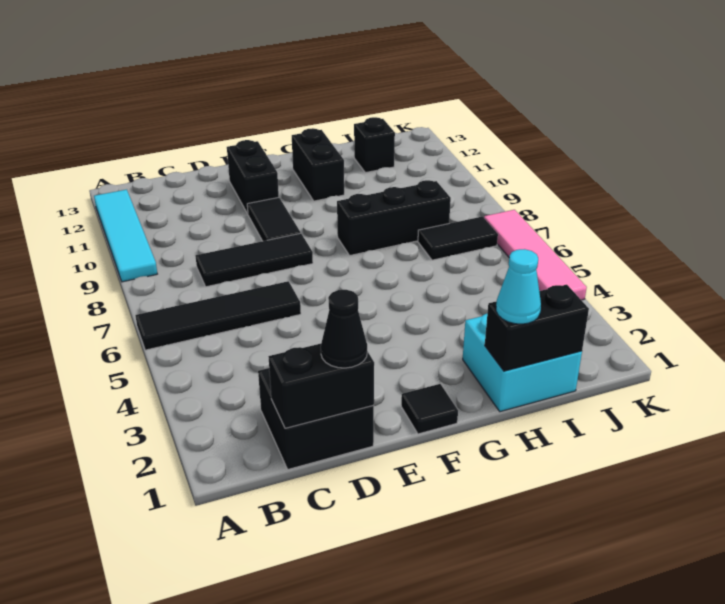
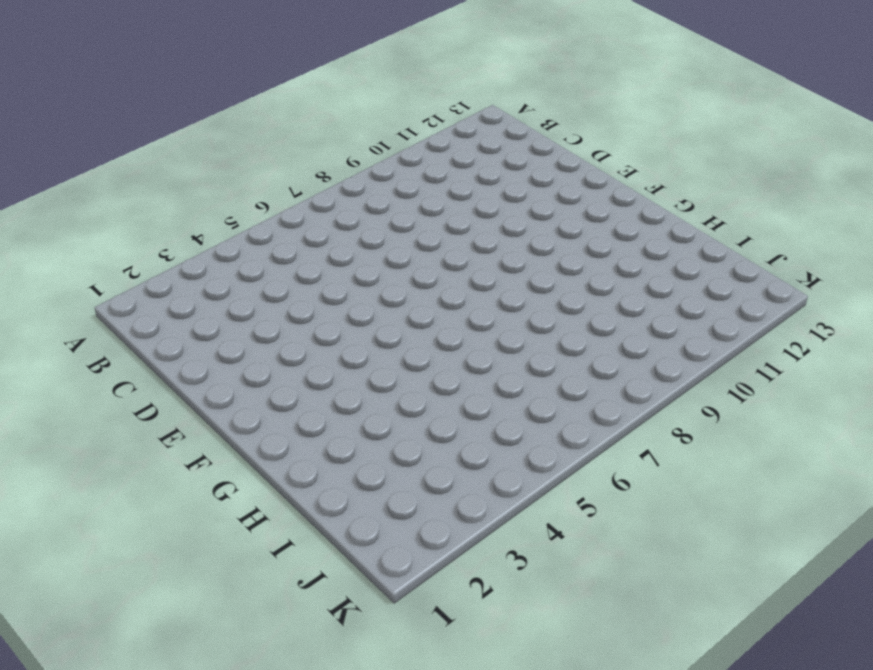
none -> black 1x4 tile [135,281,301,350]
none -> cyan 1x4 tile [94,190,157,282]
none -> black 2x2 brick [258,368,374,469]

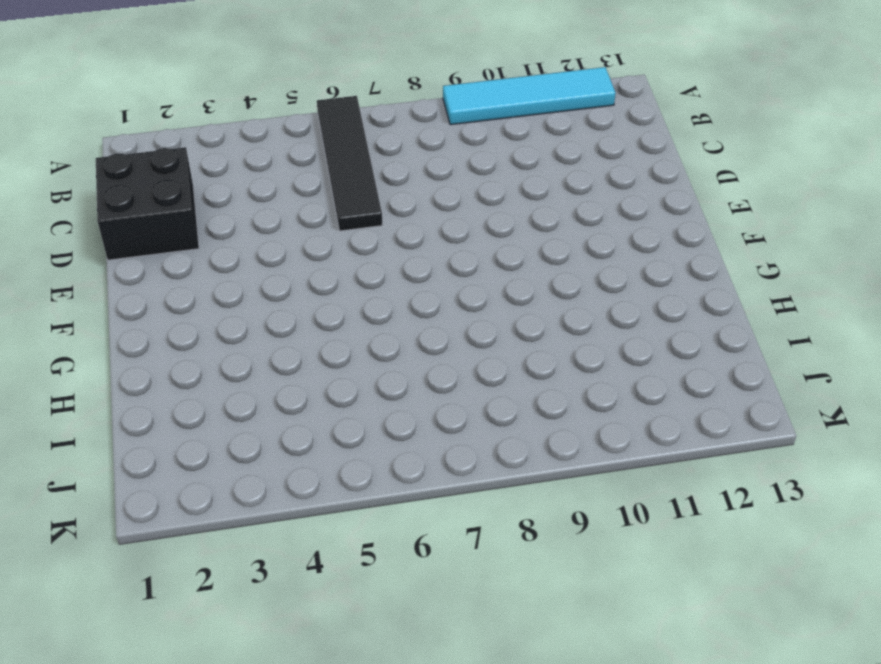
none -> black 1x3 tile [195,233,313,287]
none -> black 1x2 tile [247,198,301,241]
none -> black 1x2 brick [227,140,279,214]

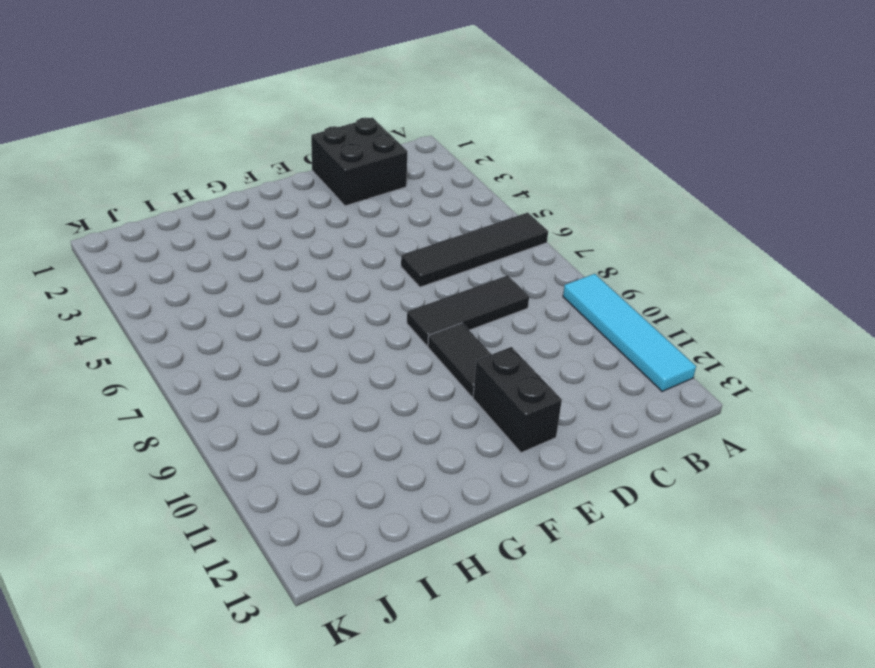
none -> black 1x1 tile [401,384,458,434]
none -> black 1x3 brick [337,180,451,256]
none -> black 1x2 brick [292,128,344,201]

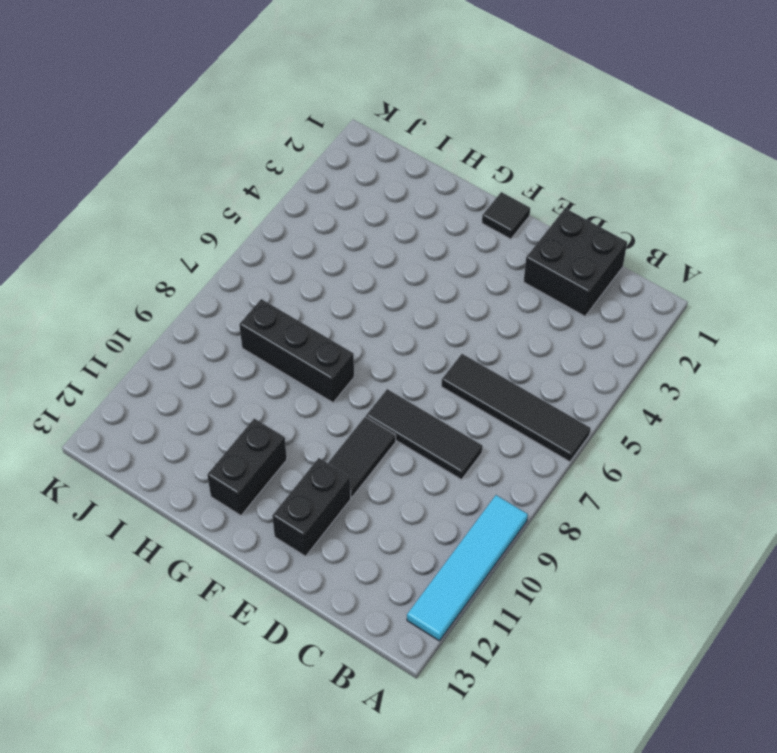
none -> cyan 2x2 brick [463,314,582,412]
none -> black 1x2 tile [418,217,498,260]
none -> black 1x1 brick [354,117,395,173]

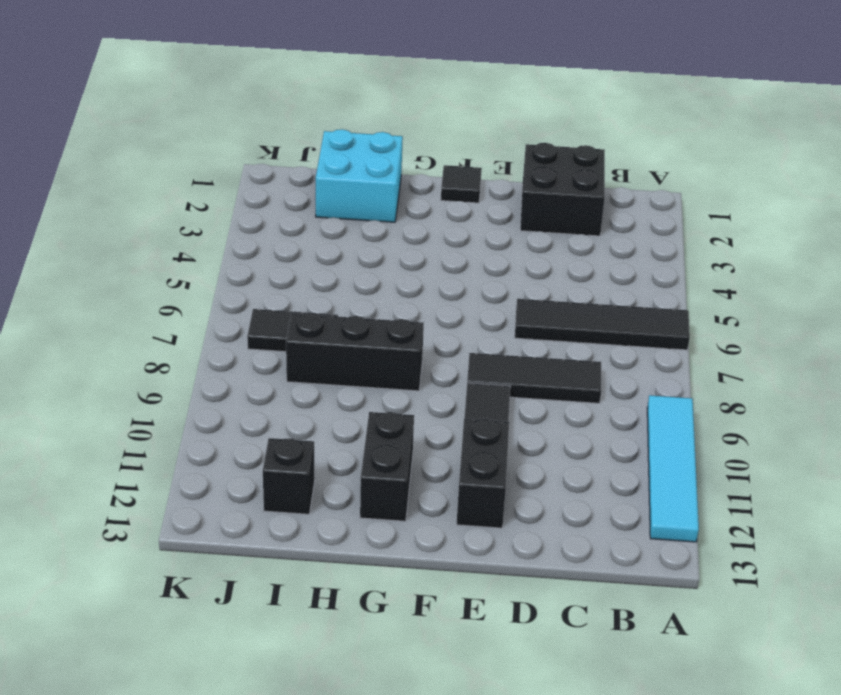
none -> pink 1x4 tile [484,210,587,300]
none -> black 1x2 brick [268,344,374,428]
none -> black 1x2 brick [485,285,589,371]

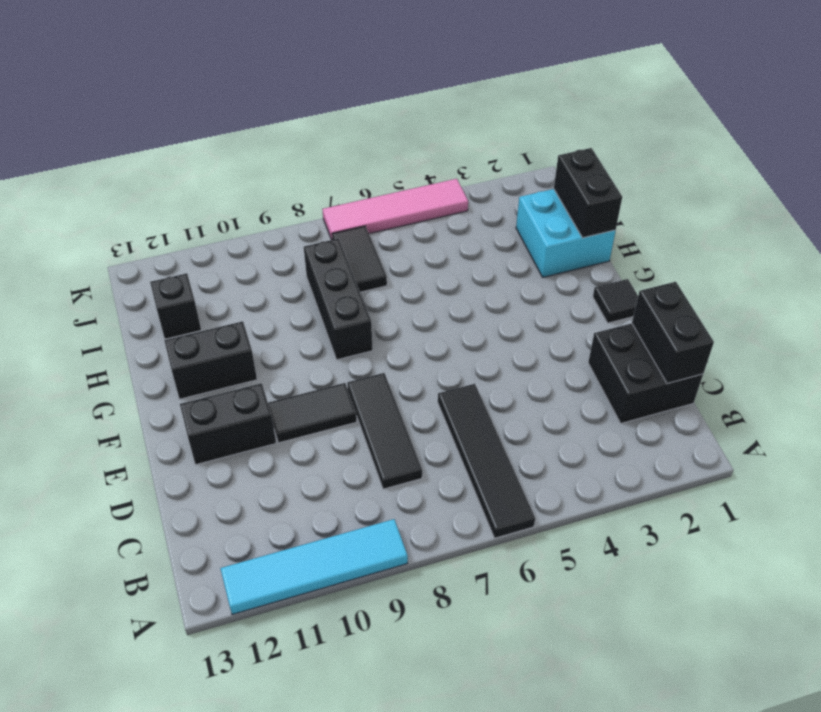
none -> black 1x1 cone [321,290,367,368]
none -> cyan 1x1 cone [496,249,541,324]

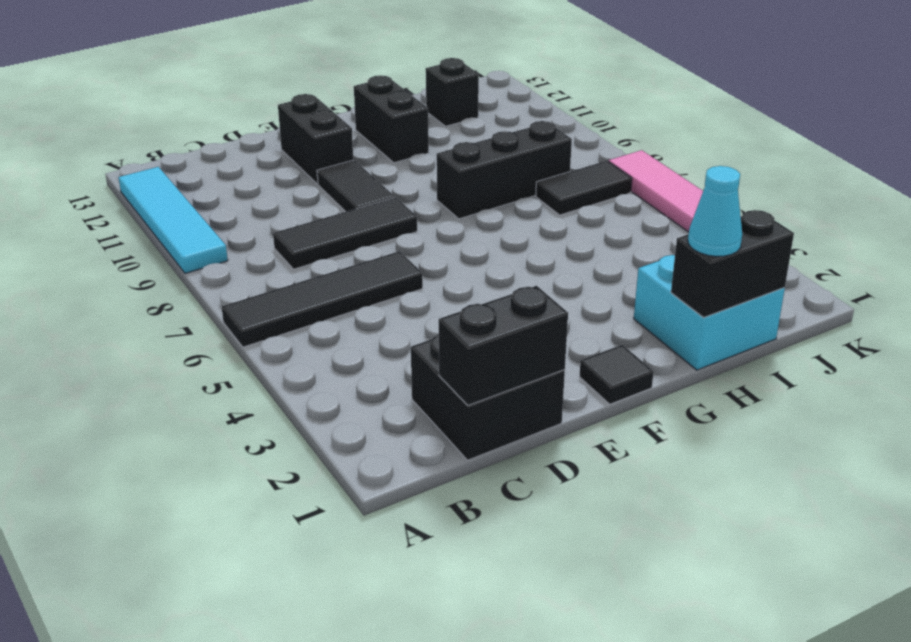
none -> black 1x1 cone [321,290,367,368]

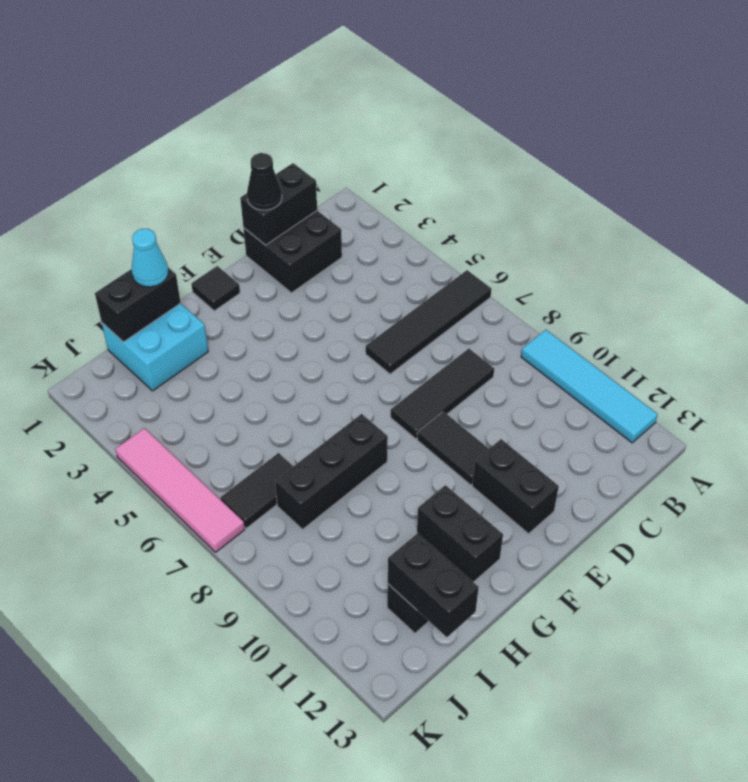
black 1x2 brick [388,533,479,637] -> none

